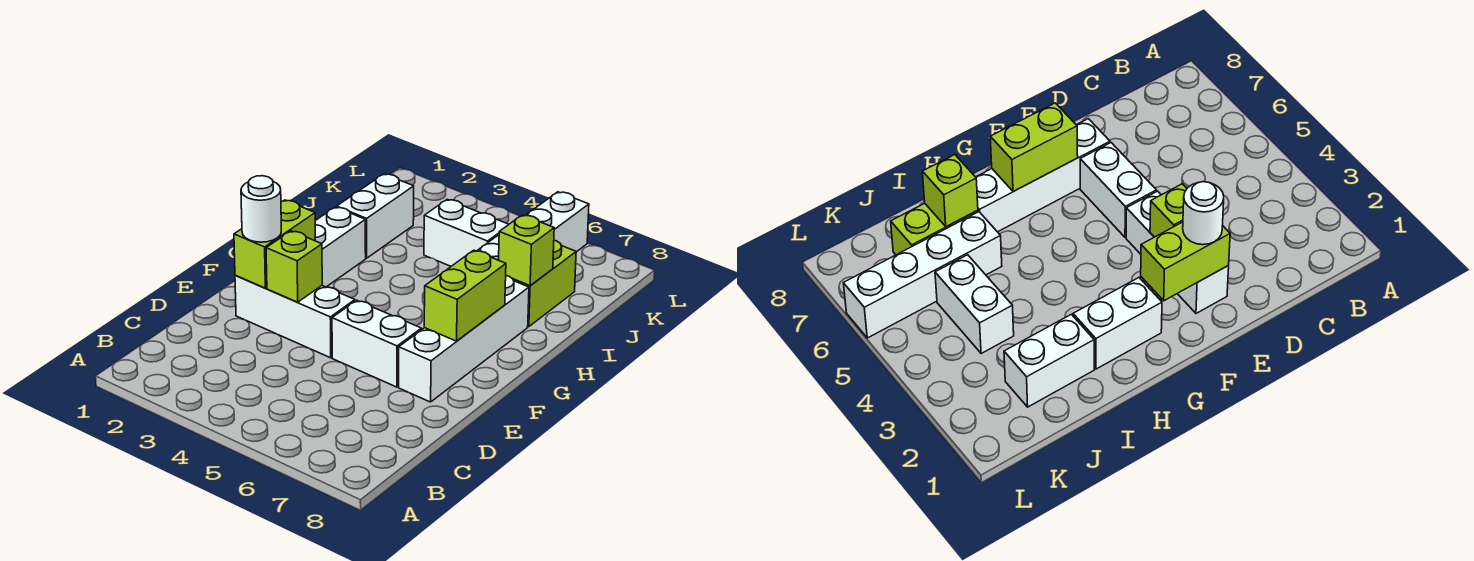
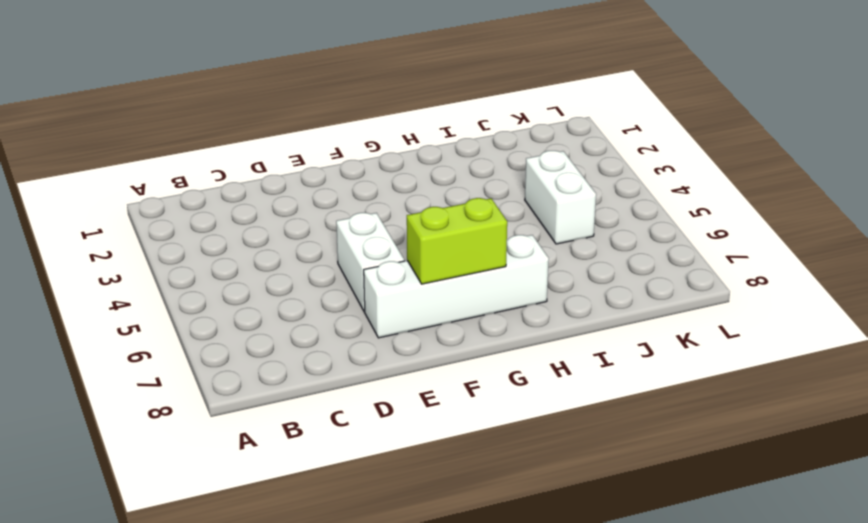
none -> white 1x3 brick [235,275,355,358]
none -> white 1x2 brick [315,207,366,287]
none -> white 1x2 brick [337,174,414,258]

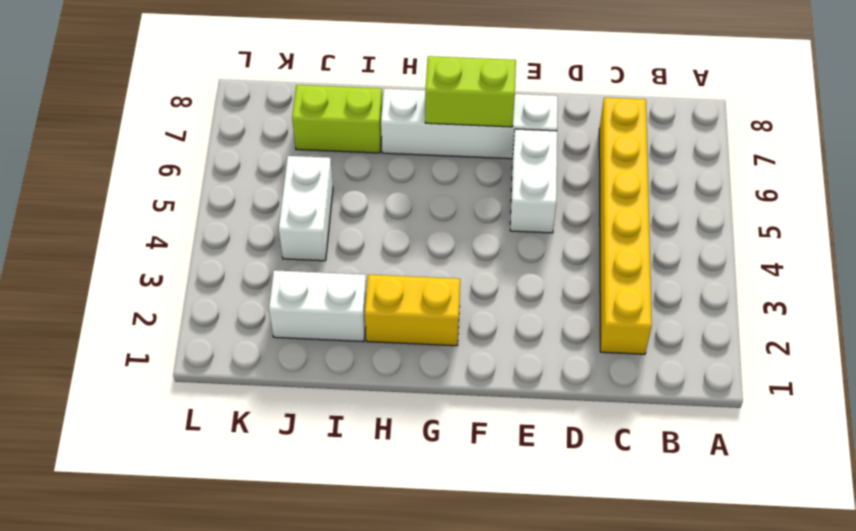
yellow 1x6 brick [599,98,652,354] -> none
yellow 1x2 brick [365,275,460,346] -> white 1x2 brick [315,207,366,287]
none -> white 1x3 brick [235,275,355,358]
none -> white 1x4 brick [477,192,589,260]
none -> lime 1x2 brick [234,200,316,288]

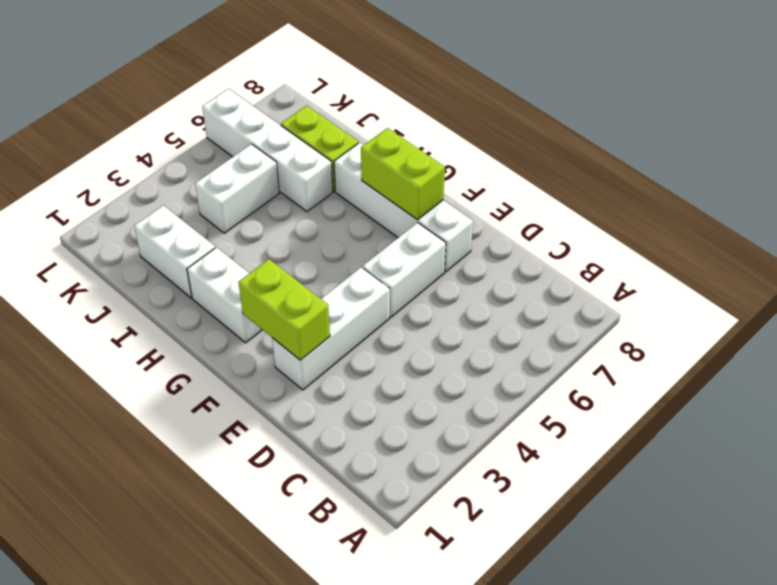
none -> lime 1x1 brick [266,231,322,302]
none -> lime 1x1 brick [499,215,554,286]
none -> white 1x1 round brick [241,176,281,242]

